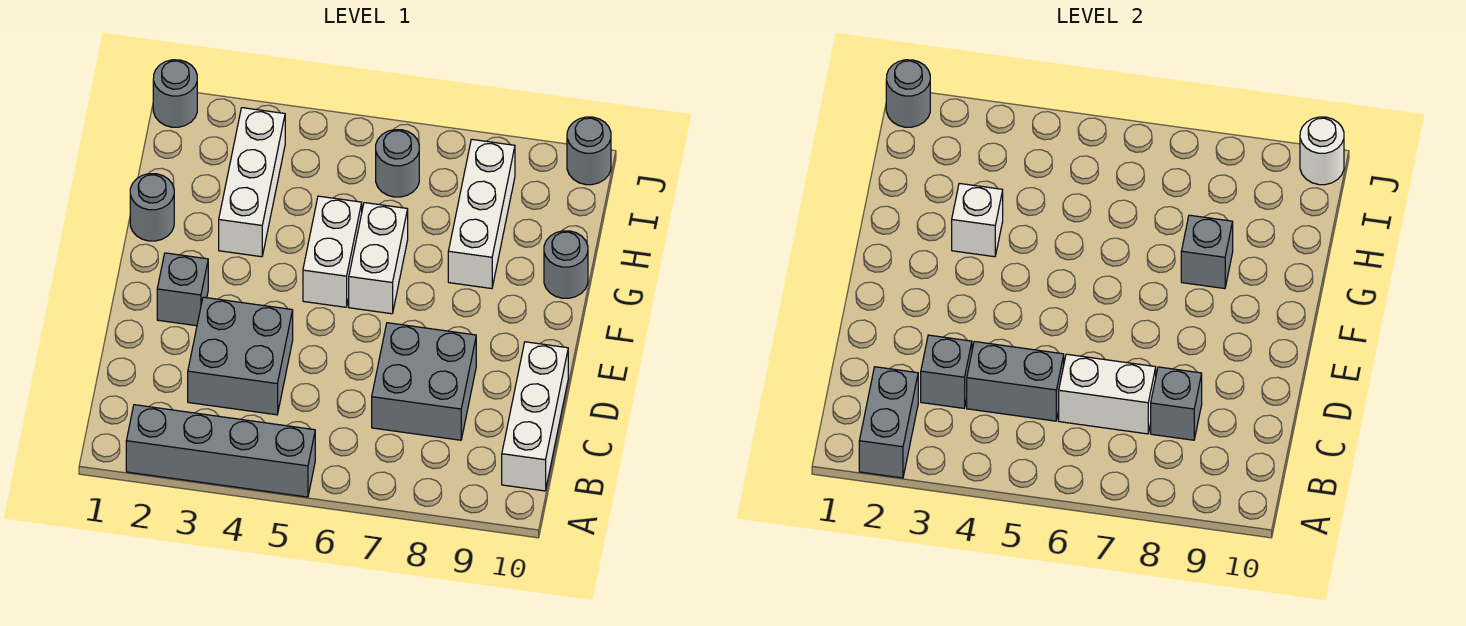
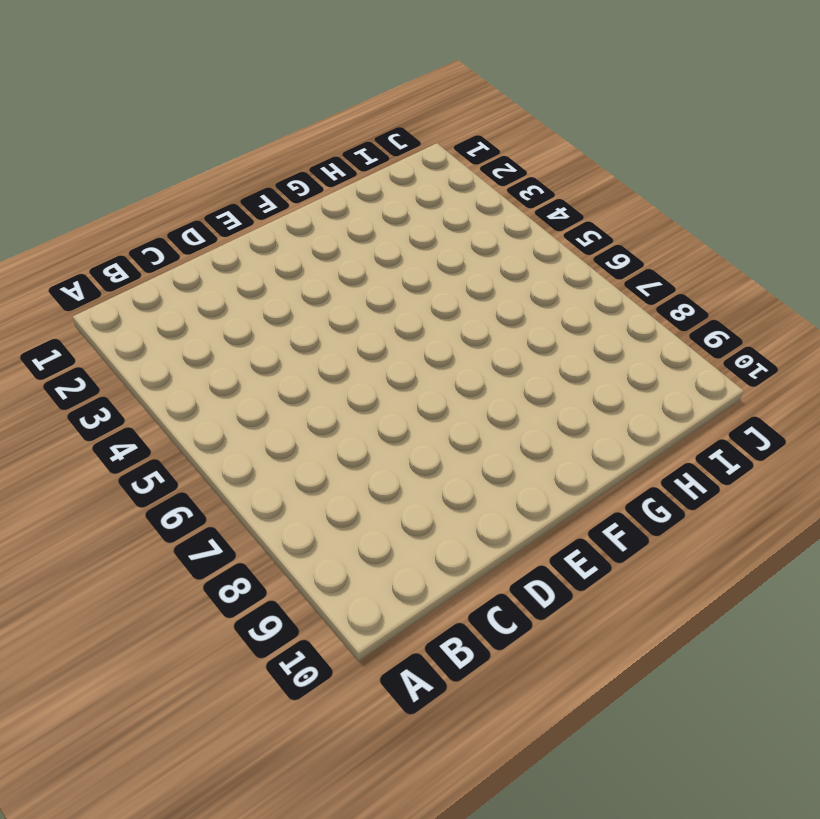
none -> grey 1x4 brick [126,405,315,497]
none -> white 1x3 brick [502,342,568,491]
none -> grey 2x2 brick [188,297,293,415]

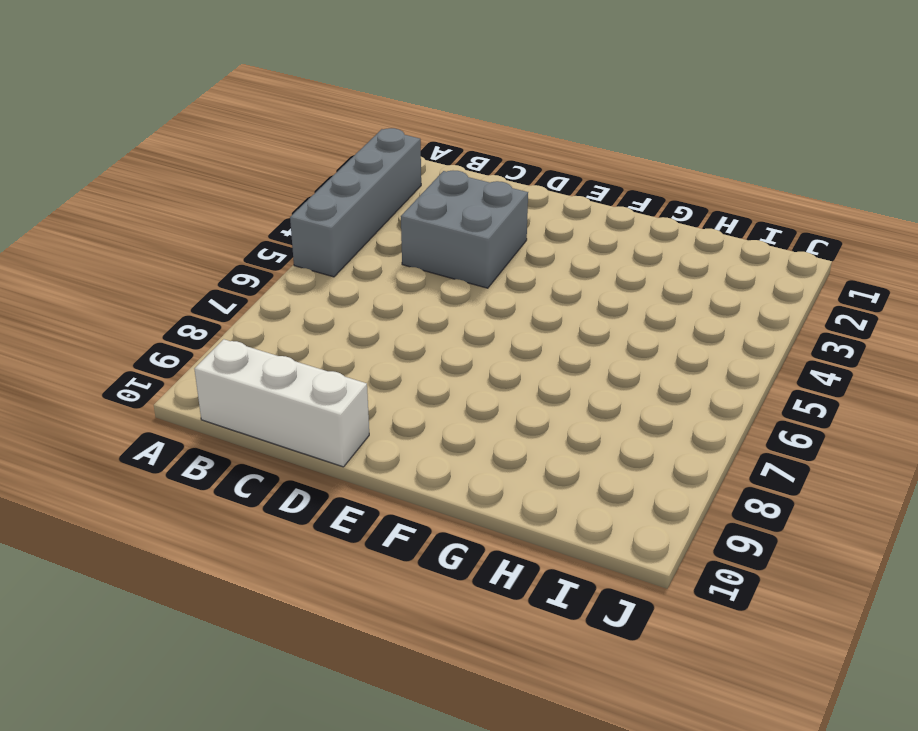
none -> grey 2x2 brick [372,323,476,440]
none -> grey 1x1 brick [157,253,208,326]
none -> white 1x2 brick [303,196,362,307]

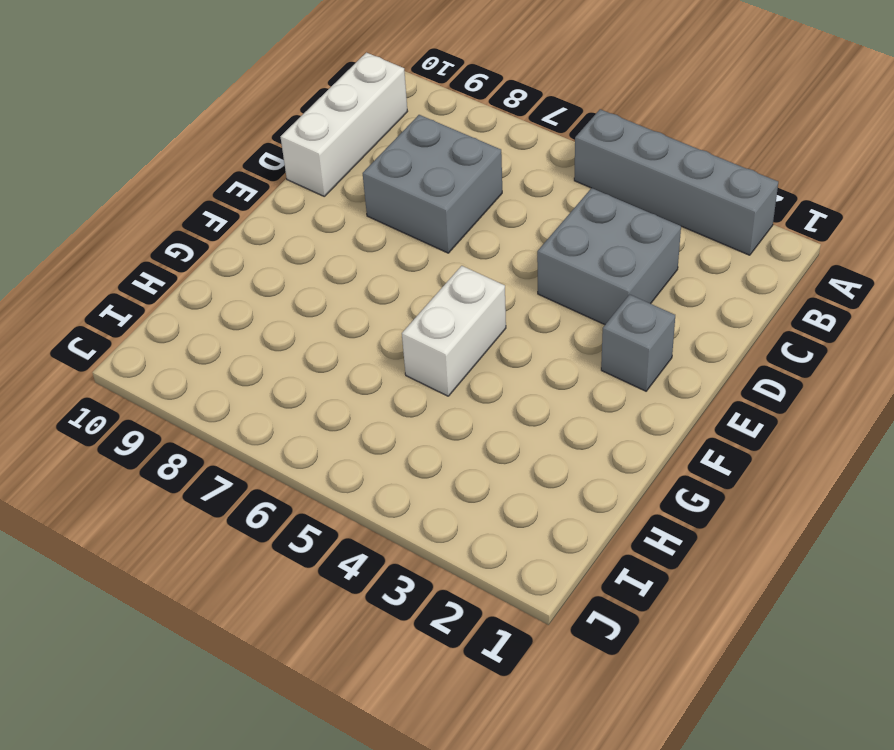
none -> white 1x2 brick [349,203,408,314]
none -> grey 1x1 round brick [130,174,174,241]
none -> white 1x3 brick [219,108,285,257]

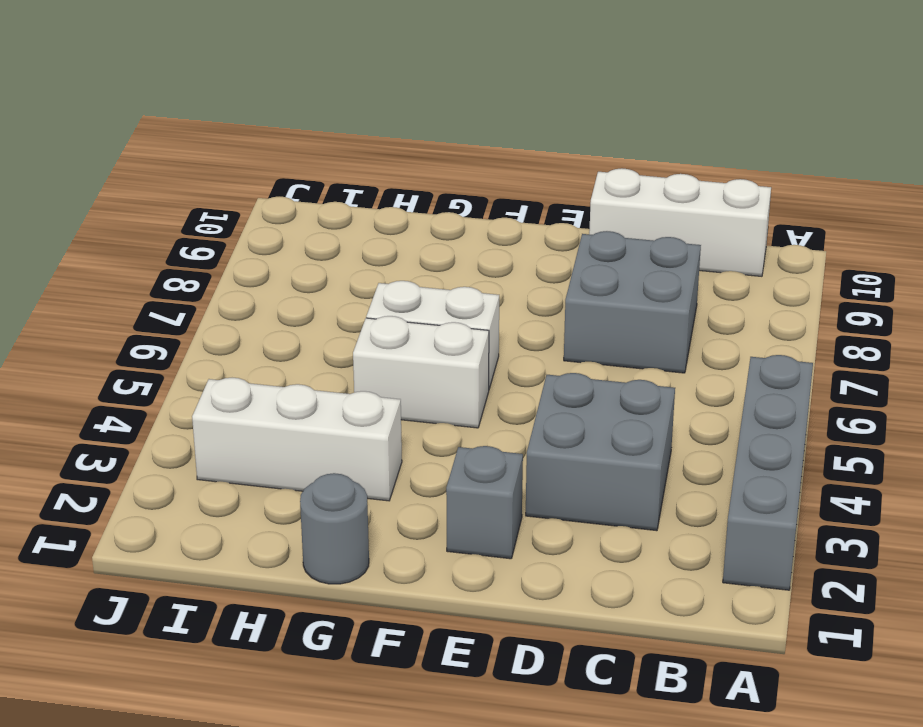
none -> white 1x3 brick [448,139,515,289]
none -> grey 1x1 round brick [544,231,588,298]
none -> grey 1x1 round brick [376,130,419,197]

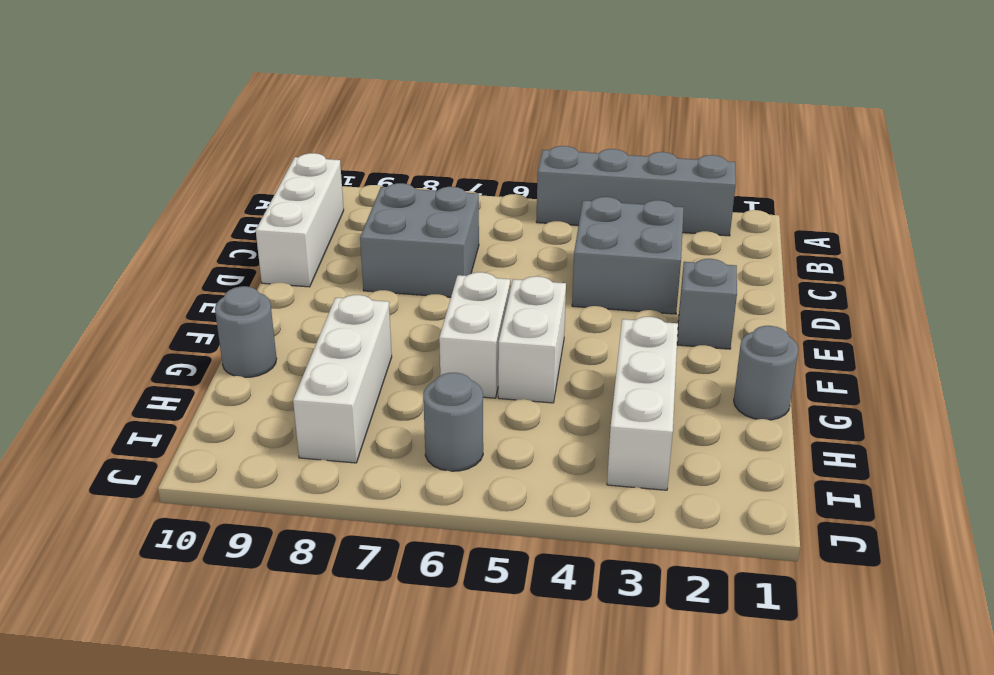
none -> grey 1x1 round brick [153,60,197,127]
none -> grey 1x1 round brick [567,117,611,185]
none -> grey 1x2 brick [859,367,918,478]

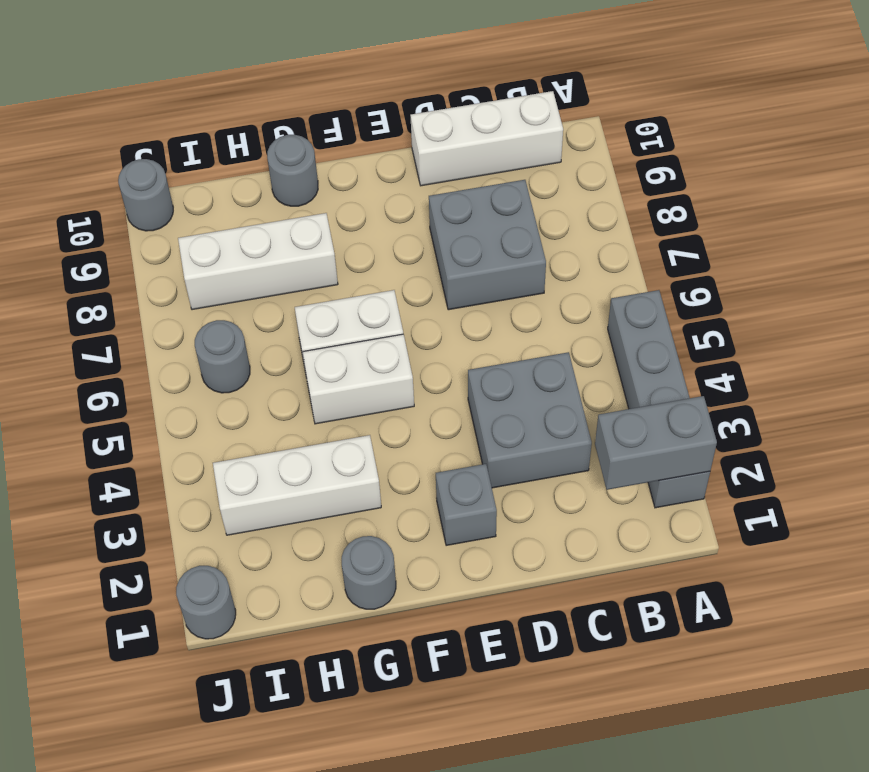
none -> grey 1x1 brick [921,335,972,408]
none -> grey 1x2 brick [967,342,1064,421]
none -> white 1x2 brick [1059,354,1156,434]

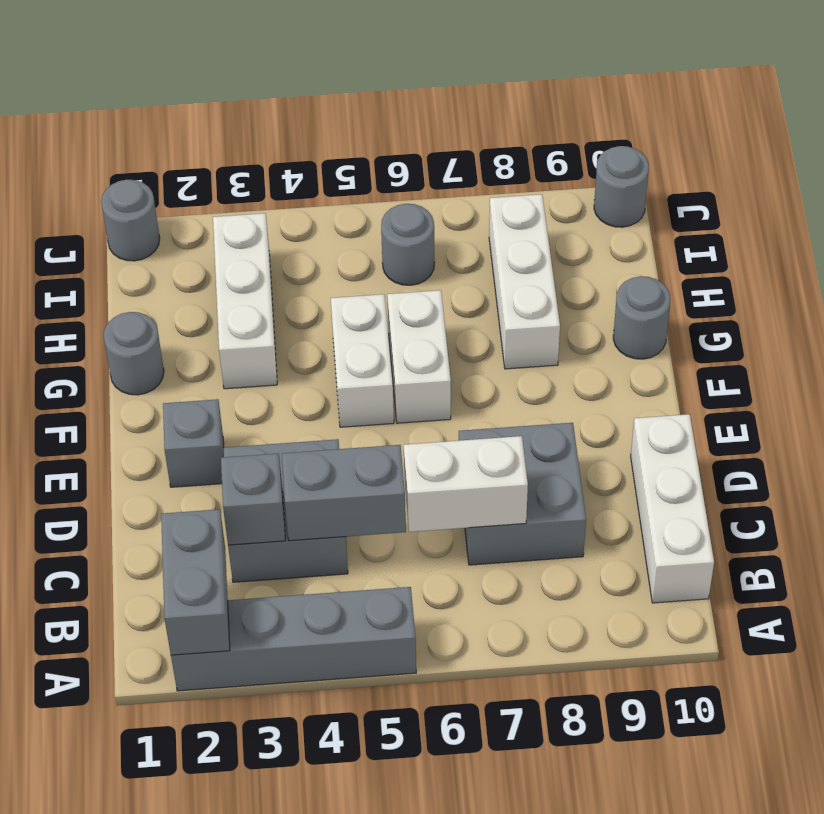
none -> grey 1x1 brick [1151,367,1202,440]
none -> white 1x1 brick [952,183,1003,257]
none -> grey 1x1 brick [1181,215,1233,289]

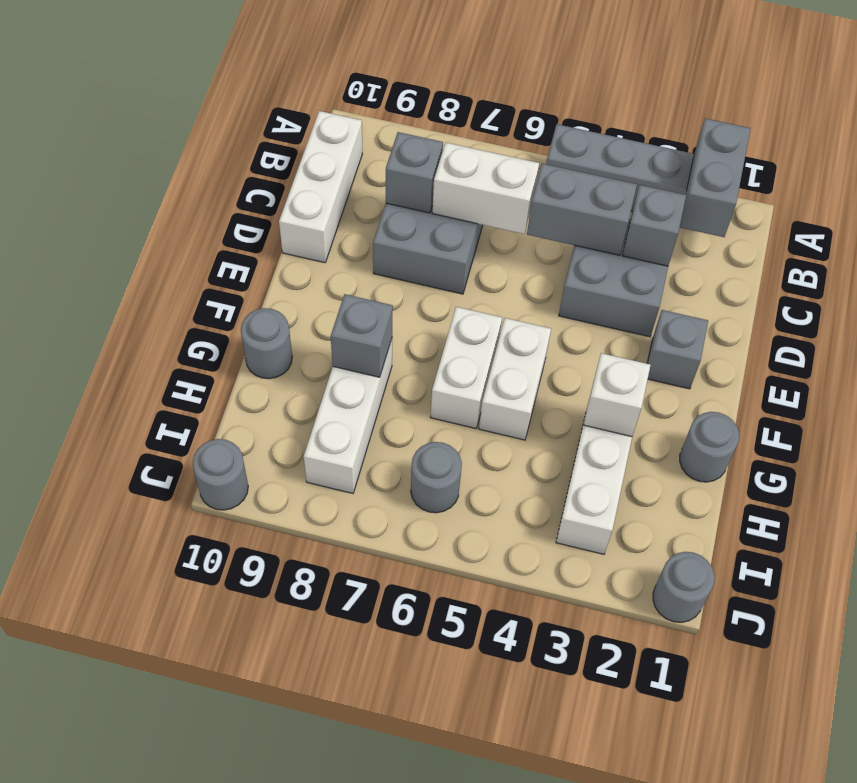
none -> grey 1x1 round brick [886,60,930,127]
none -> white 1x1 round brick [1300,117,1344,185]

